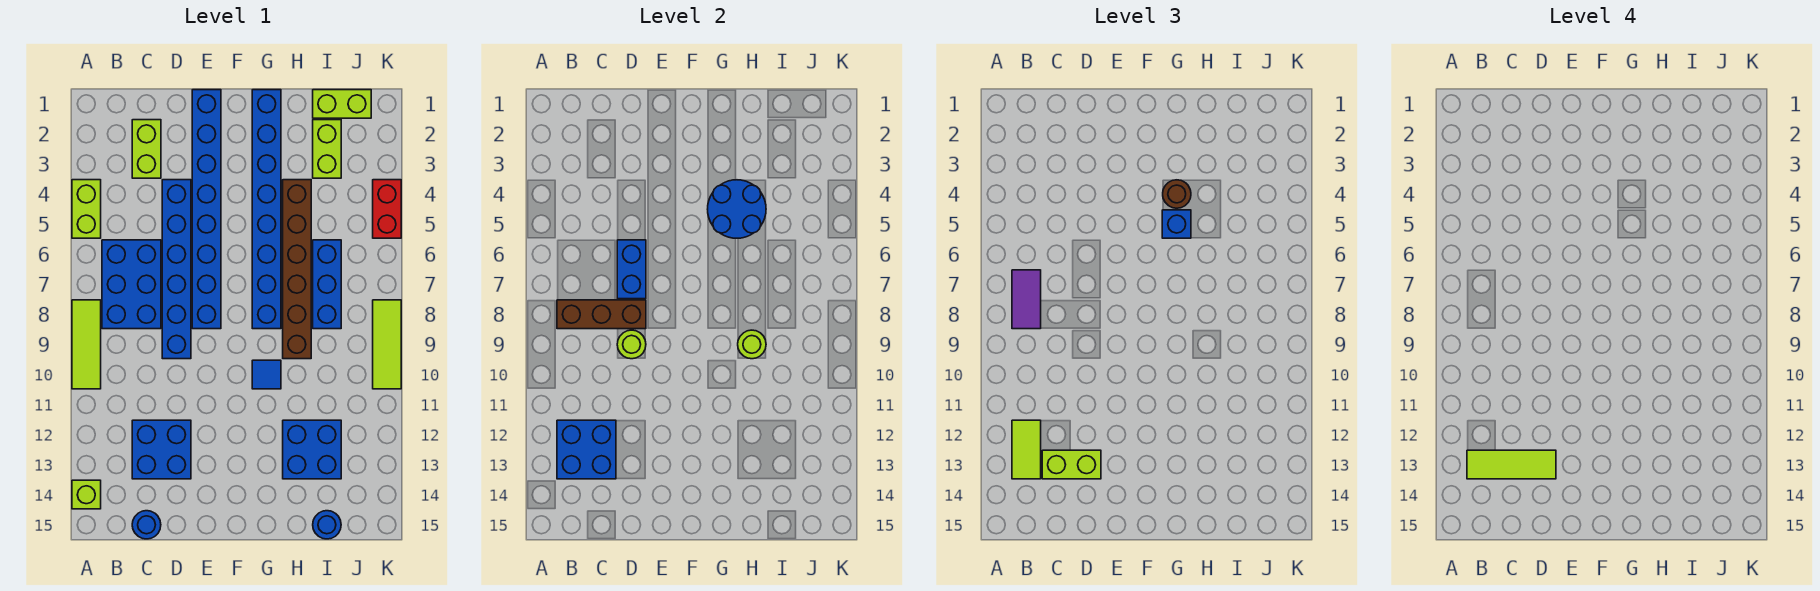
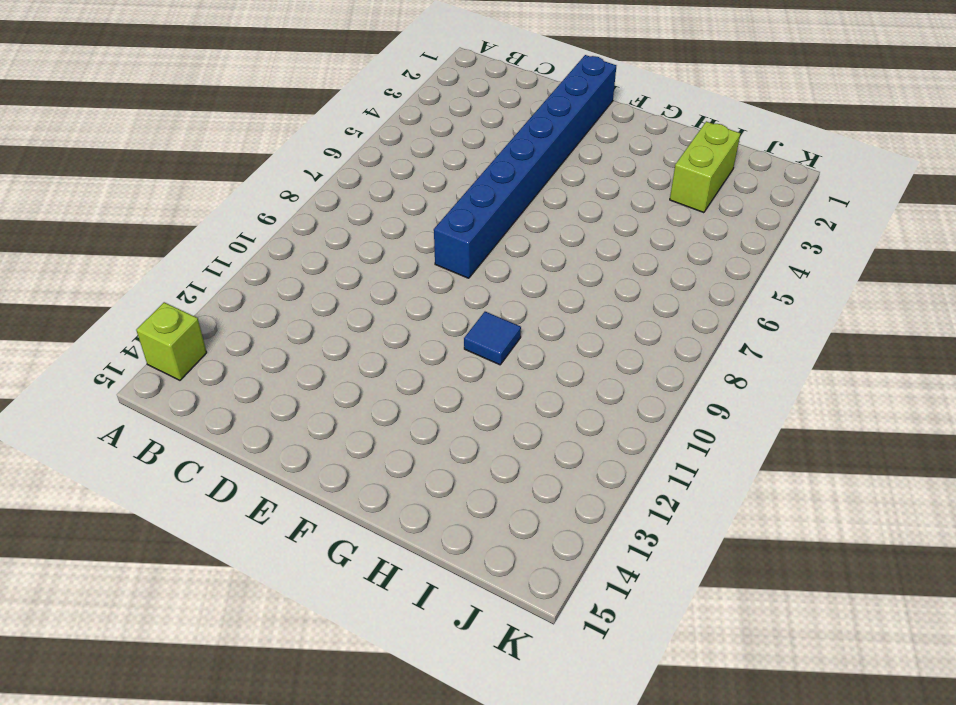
none -> lime 1x2 brick [72,180,101,238]
none -> lime 1x3 tile [72,300,101,389]
none -> blue 2x3 brick [102,240,161,329]
none -> lime 1x2 brick [132,120,161,178]

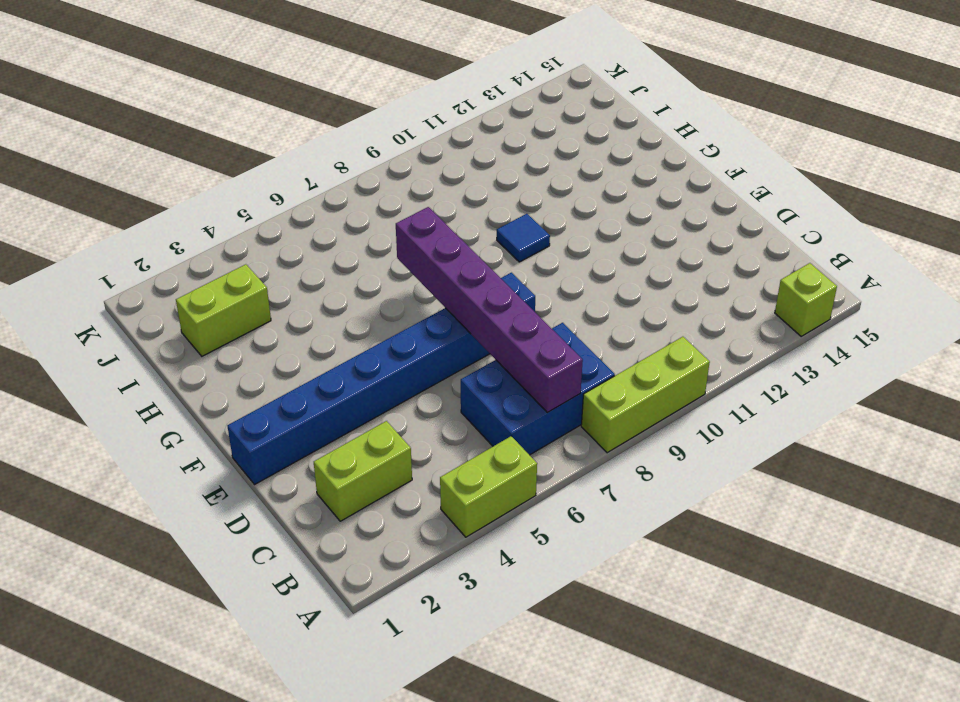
lime 1x3 brick [581,337,710,453] -> lime 1x3 tile [72,300,101,389]
purple 1x6 brick [396,207,583,413] -> blue 1x2 brick [617,240,646,299]
none -> blue 2x2 brick [132,420,191,479]
none -> blue 1x1 round brick [132,511,161,539]
none -> blue 1x6 brick [162,180,191,359]
none -> blue 1x8 brick [252,90,281,329]

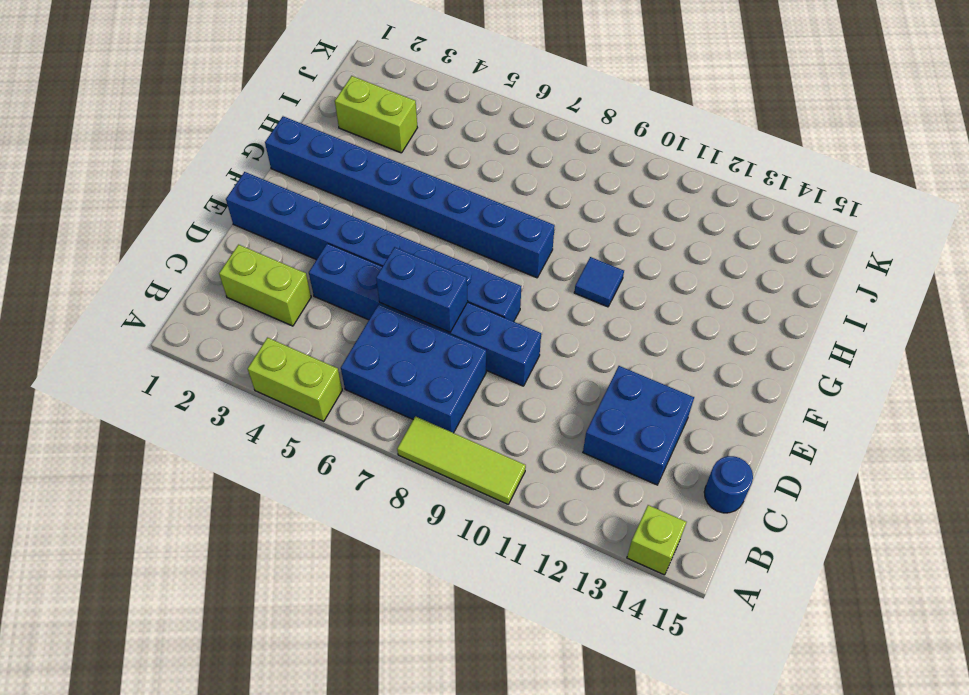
none -> brown 1x6 brick [283,180,311,359]
none -> blue 2x2 brick [283,420,341,479]
none -> lime 1x2 brick [313,90,371,118]
none -> blue 1x3 brick [313,240,341,329]

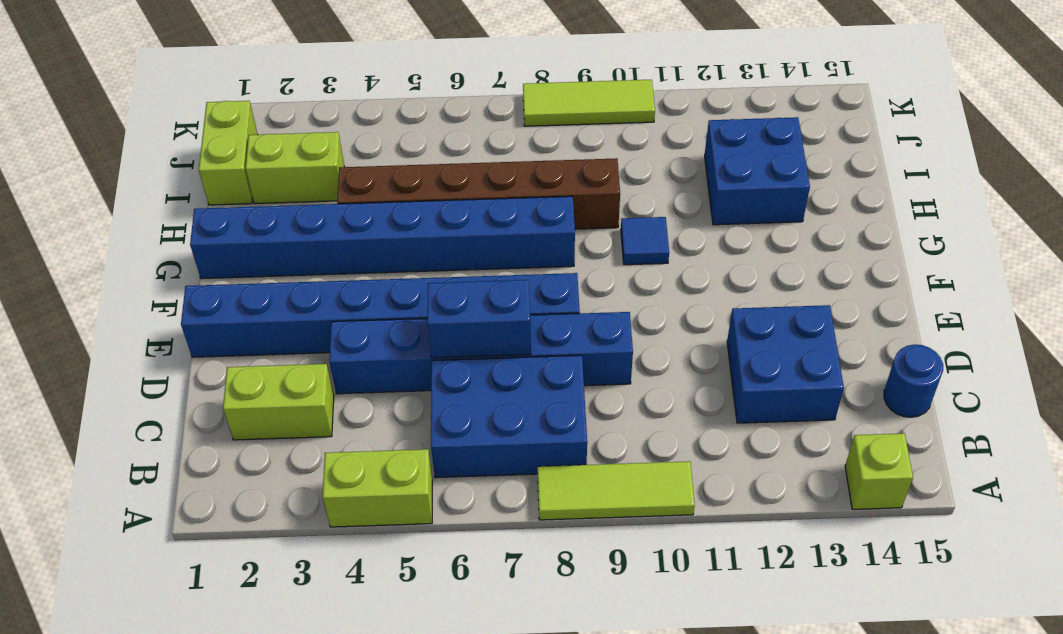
none -> blue 1x3 brick [313,240,341,329]
none -> blue 1x1 round brick [313,511,341,539]
none -> red 1x2 brick [373,180,401,238]
none -> brown 1x3 brick [557,300,646,329]

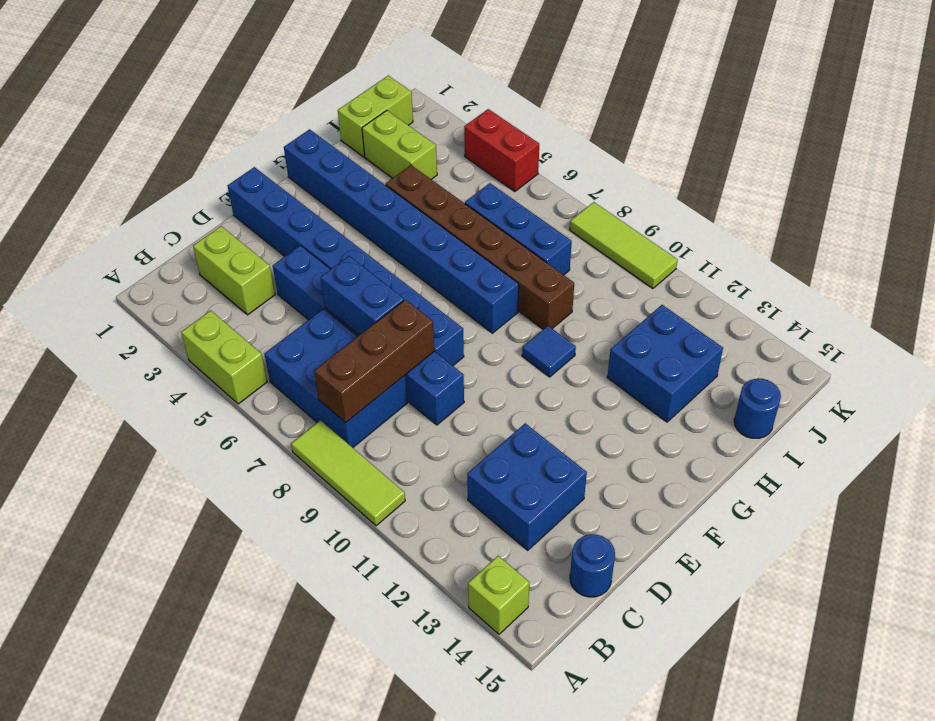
none -> blue 2x2 brick [557,420,616,479]
none -> lime 1x1 round brick [617,330,646,359]
none -> blue 2x2 round brick [708,180,766,238]
none -> lime 1x1 round brick [738,330,766,359]

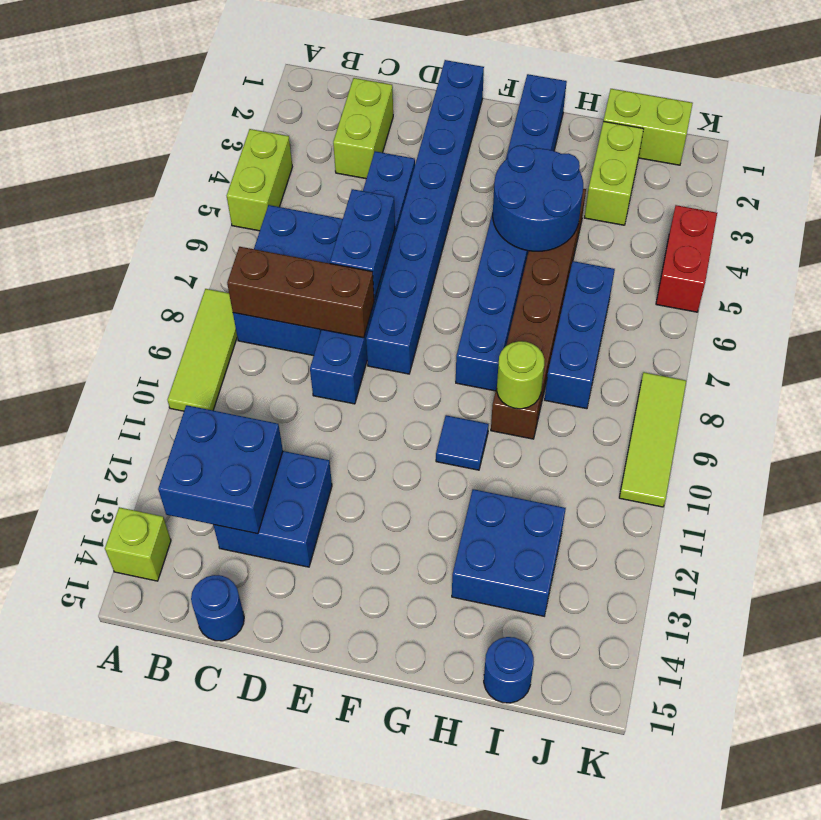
none -> lime 1x1 round brick [617,330,646,359]
none -> purple 1x2 tile [1012,270,1041,329]
none -> lime 1x2 tile [1012,420,1041,479]
none -> lime 1x2 brick [1042,450,1101,479]

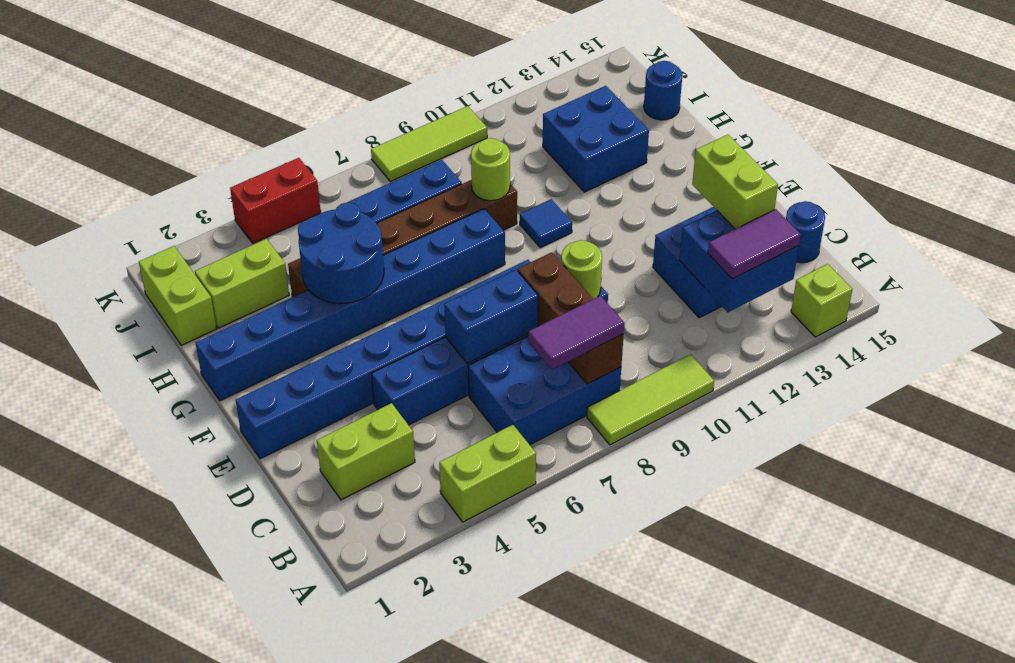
purple 1x2 tile [708,209,801,279] -> lime 1x2 tile [1012,420,1041,479]
none -> brown 1x1 round brick [1163,180,1191,208]
none -> blue 1x1 brick [1162,210,1191,238]
none -> lime 1x3 tile [1467,450,1556,479]

